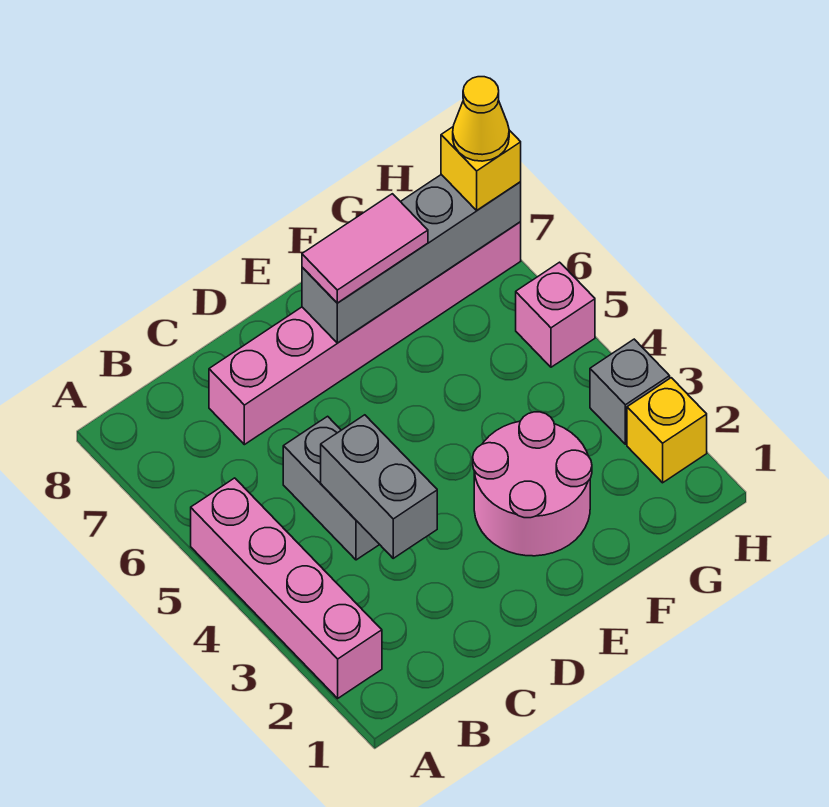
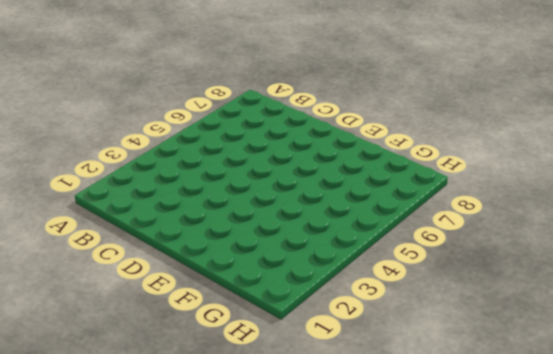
none -> pink 1x4 brick [191,478,382,698]
none -> grey 1x2 brick [283,416,380,560]
none -> pink 1x6 brick [209,222,521,445]

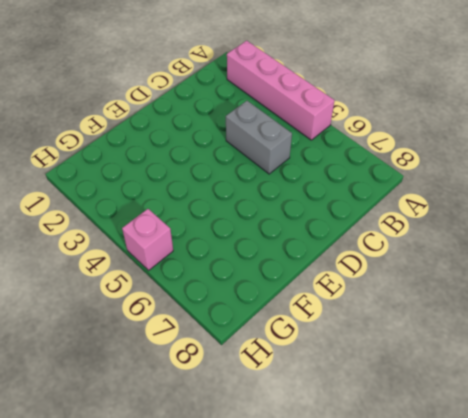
none -> pink 1x6 brick [209,222,521,445]
none -> pink 2x2 round brick [473,412,592,556]
none -> yellow 1x1 brick [627,378,707,483]

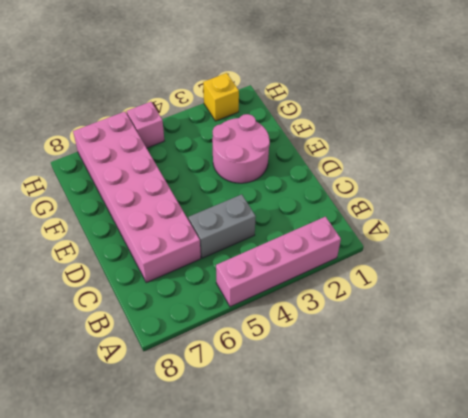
pink 2x6 brick [73,112,201,283] -> pink 1x6 brick [209,222,521,445]
none -> grey 1x1 brick [590,339,670,444]
none -> grey 1x2 brick [321,415,437,558]
none -> grey 1x4 brick [302,175,521,343]

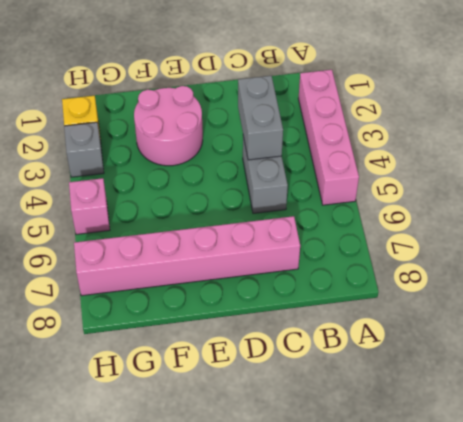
none -> grey 1x4 brick [302,175,521,343]
none -> pink 1x2 tile [302,194,428,303]
none -> yellow 1x1 brick [441,127,521,210]

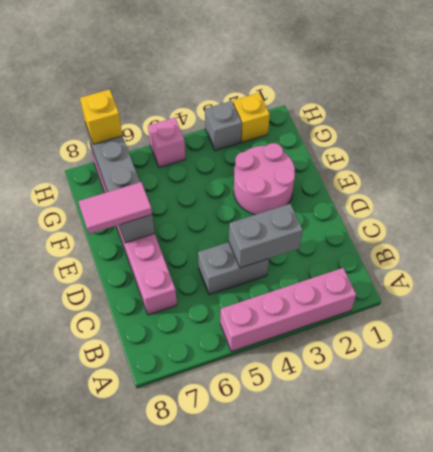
pink 1x2 tile [78,182,152,234] -> pink 1x2 tile turned to [302,194,428,303]
none -> yellow 1x1 cone [453,77,509,161]

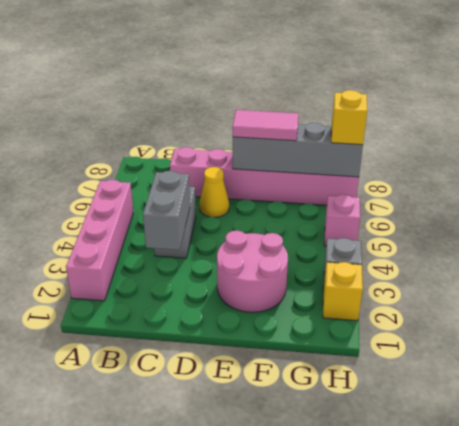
yellow 1x1 cone [200,167,229,217] -> yellow 1x1 cone moved to [453,77,509,161]

